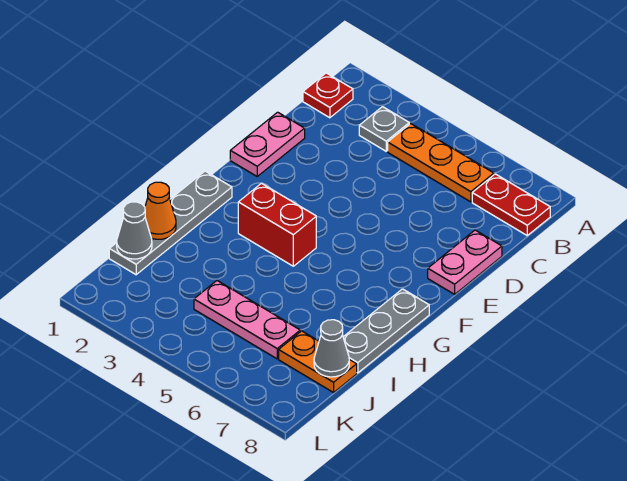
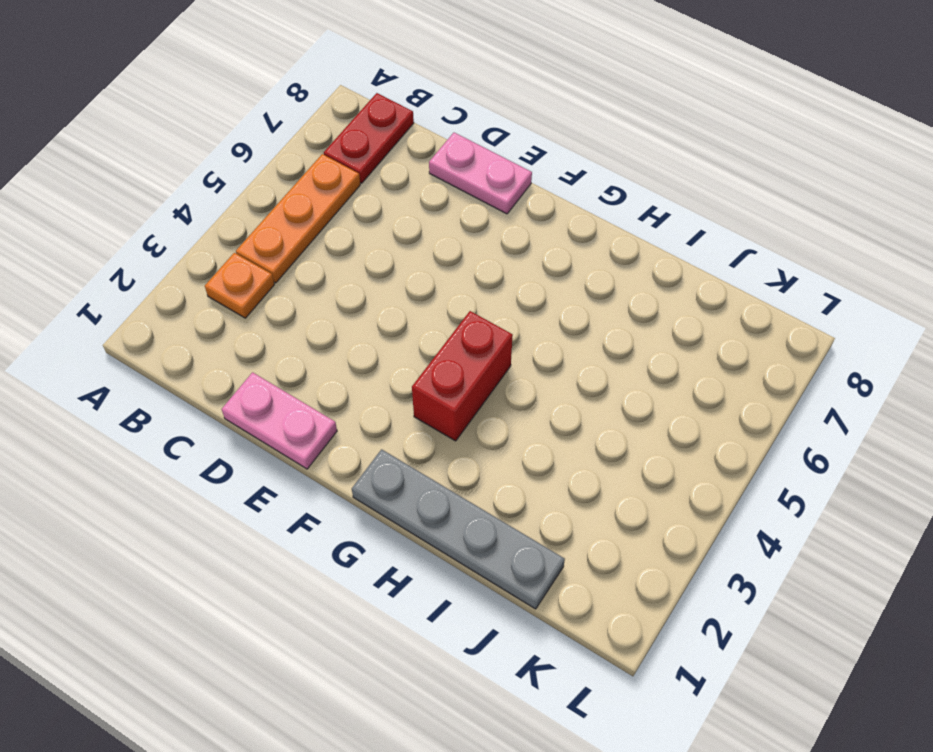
orange 1x1 plate [205,253,274,318] -> grey 1x1 plate [359,107,409,151]
none -> red 1x1 plate [303,73,353,118]
none -> grey 1x3 plate [343,289,429,373]
none -> pink 1x3 plate [194,281,300,359]

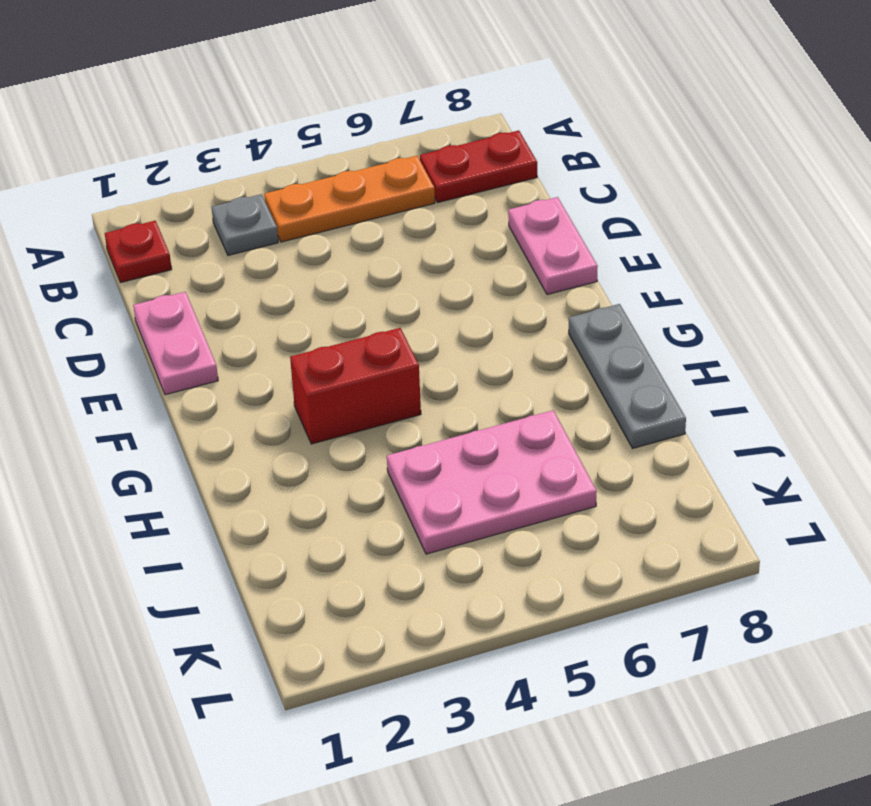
pink 2x3 plate [387,410,597,554] -> pink 1x3 plate [194,281,300,359]
none -> grey 1x4 plate [109,171,232,275]
none -> orange 1x2 plate [279,331,357,392]
none -> orange 1x1 cone [145,182,176,239]

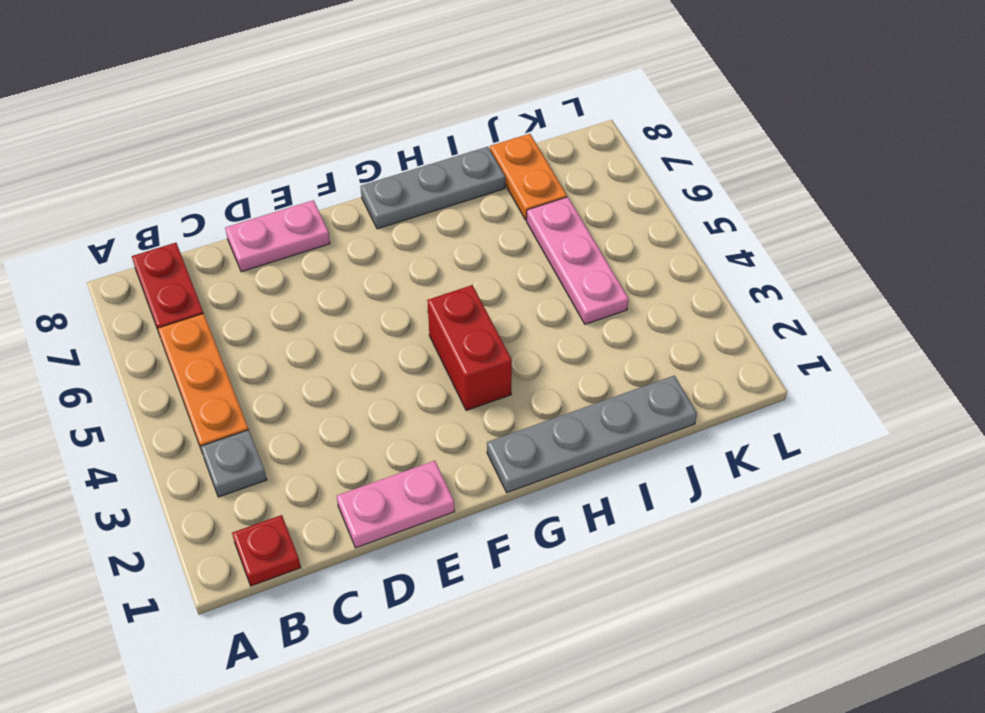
none -> orange 1x1 cone [145,182,176,239]
none -> grey 1x1 cone [117,202,152,259]
none -> grey 1x1 cone [314,320,349,377]

